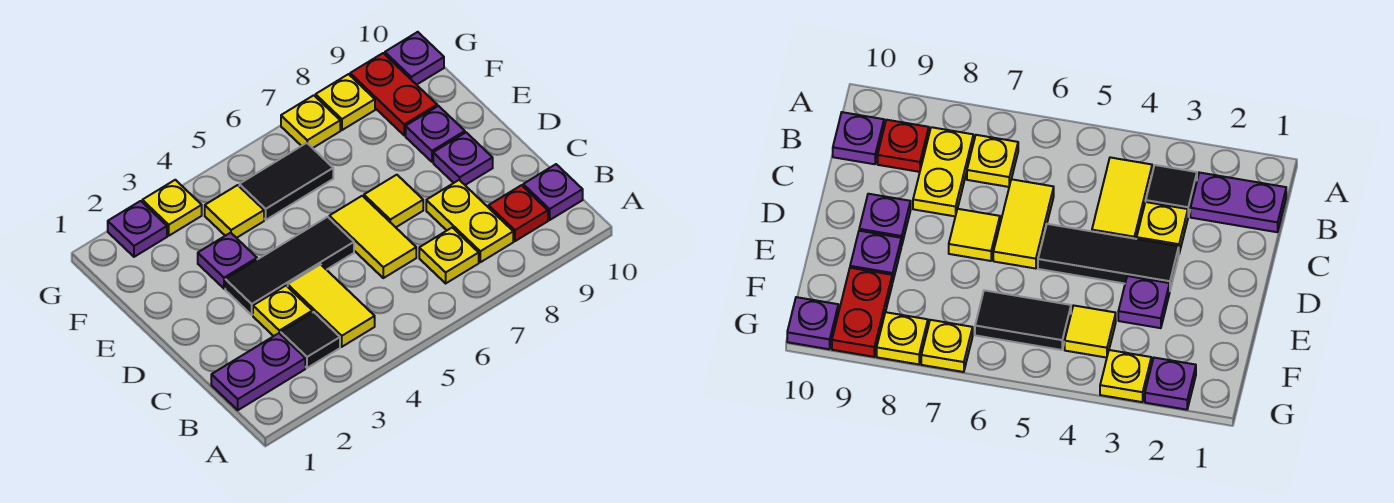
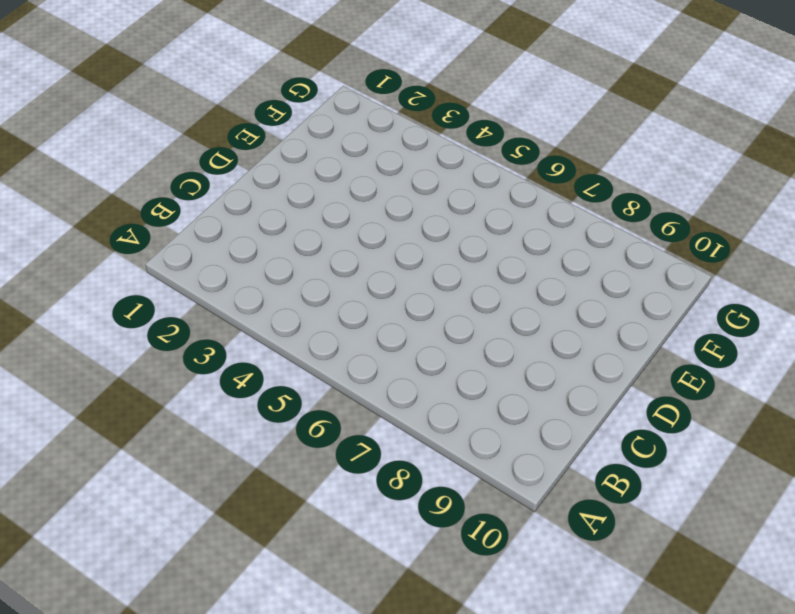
none -> purple 1x2 plate [211,333,305,410]
none -> black 1x1 tile [281,312,340,368]
none -> yellow 1x2 tile [288,264,375,347]

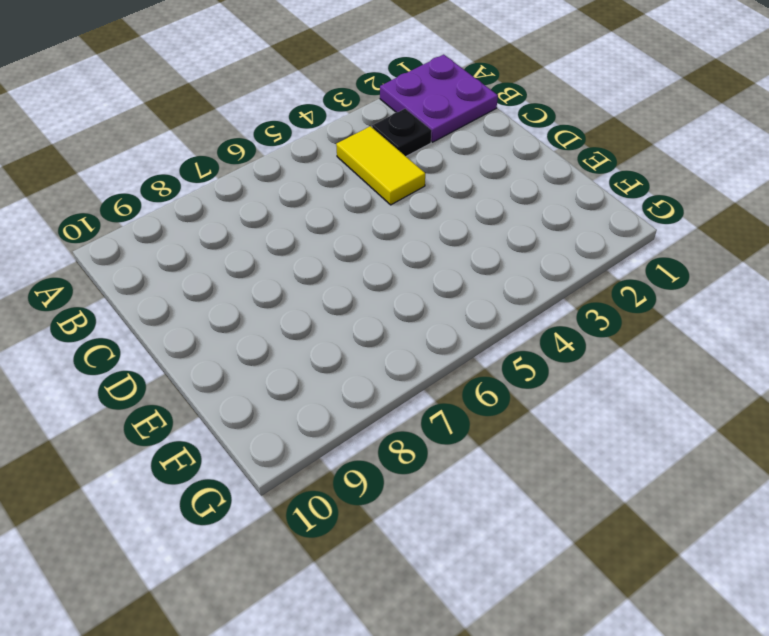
purple 2x2 plate [380,55,498,142] -> purple 1x2 plate [211,333,305,410]
black 1x1 plate [372,109,432,156] -> black 1x1 tile [281,312,340,368]
none -> yellow 1x1 plate [419,228,479,283]
none -> yellow 1x2 plate [426,180,513,262]
none -> red 1x1 plate [489,185,548,241]

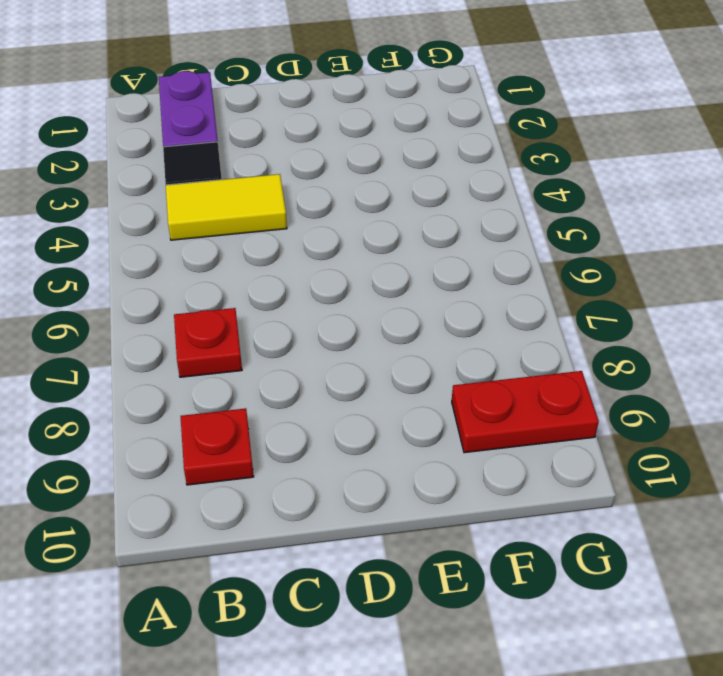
red 1x1 plate [174,308,242,377] -> yellow 1x1 plate [419,228,479,283]
none -> yellow 1x2 plate [426,180,513,262]
none -> purple 1x1 plate [523,164,583,220]
none -> yellow 1x1 plate [253,286,312,336]

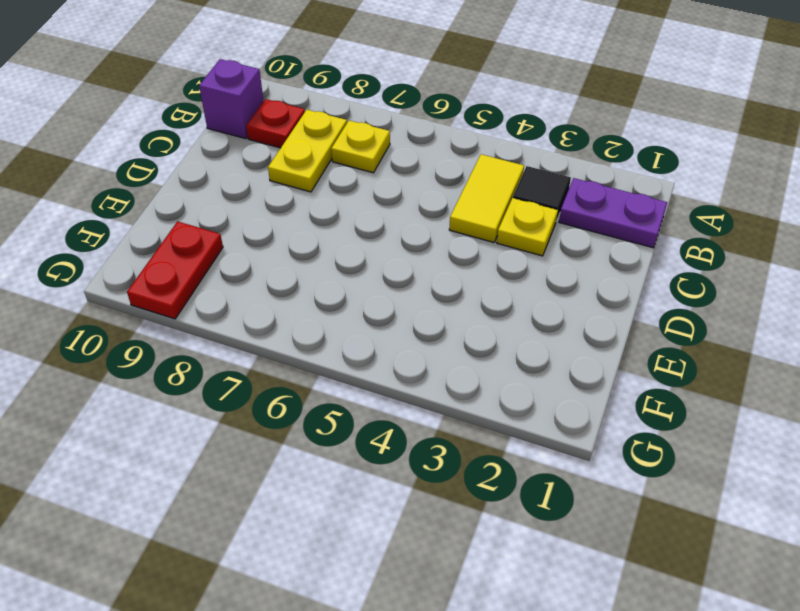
purple 1x1 brick [199,59,264,139] -> purple 1x1 plate [523,164,583,220]
none -> yellow 1x2 tile [329,196,416,278]
none -> black 1x3 tile [225,217,354,315]
none -> yellow 1x1 tile [364,175,423,227]

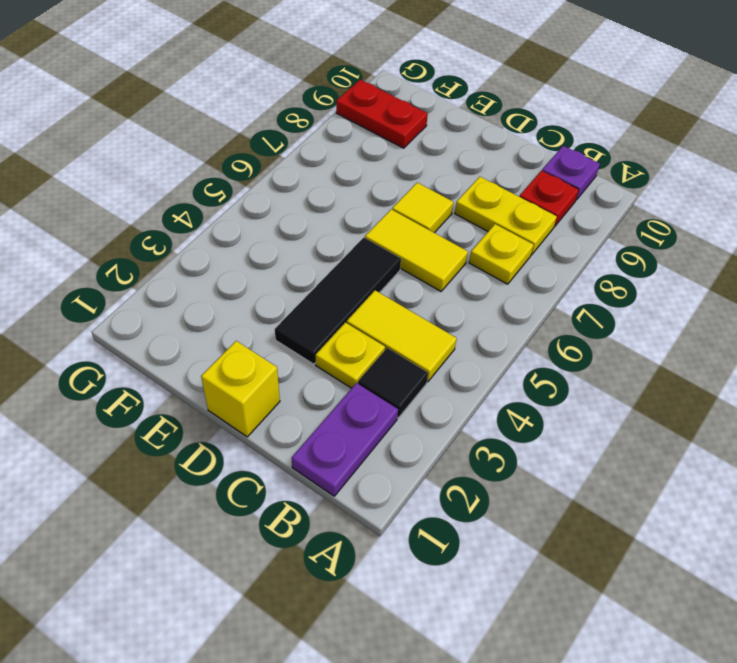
yellow 1x1 brick [201,341,280,437] -> none
none -> purple 1x1 plate [433,132,493,185]
none -> purple 1x1 plate [198,233,257,289]
none -> purple 1x1 plate [406,106,465,162]

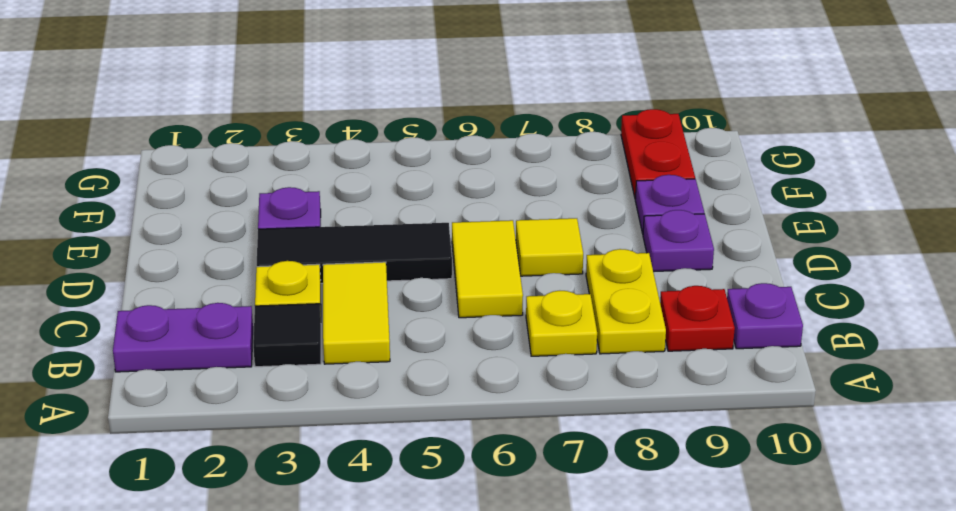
none -> yellow 1x1 tile [205,185,264,238]
none -> black 1x2 tile [239,143,333,220]
none -> purple 1x1 plate [108,201,167,257]

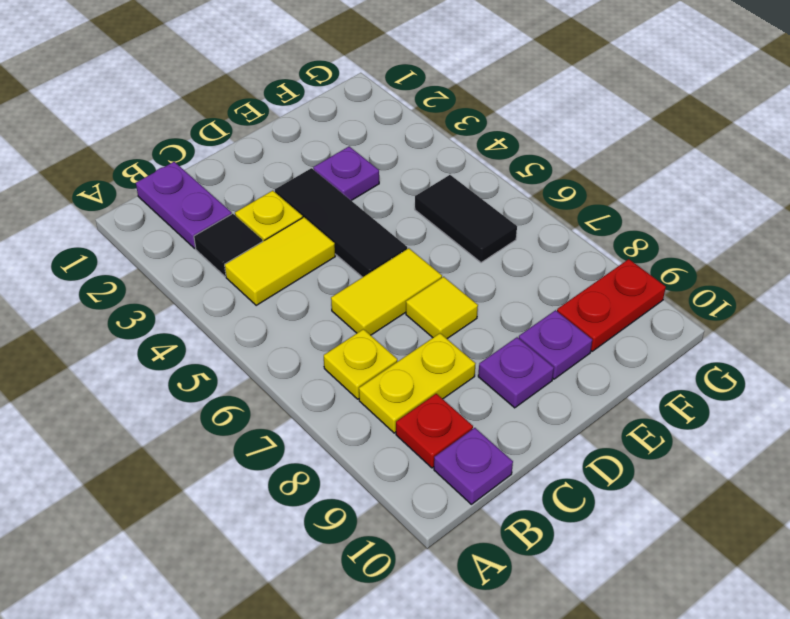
none -> yellow 1x1 tile [205,185,264,238]
none -> purple 1x1 plate [108,201,167,257]
none -> yellow 1x1 plate [142,180,202,236]

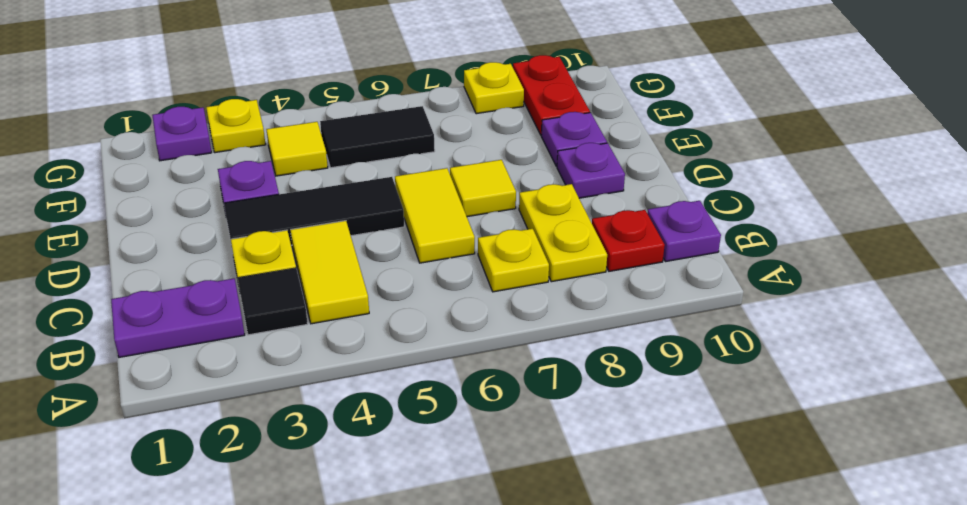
none -> yellow 1x1 plate [281,95,340,148]
none -> purple 1x1 plate [385,32,444,85]

